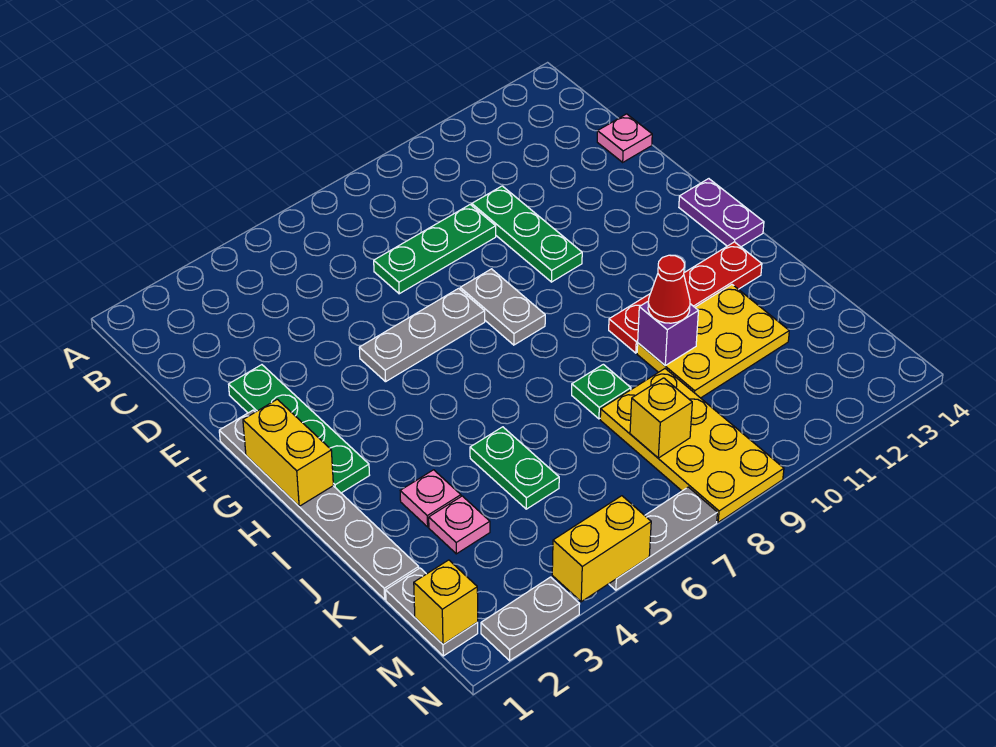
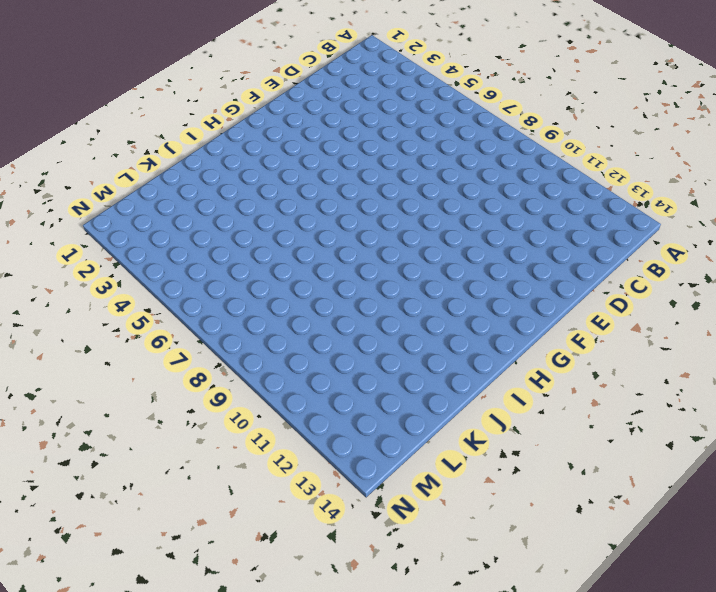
none -> green 1x3 plate [374,205,496,294]
none -> green 1x3 plate [472,186,582,282]
none -> pink 1x1 plate [597,114,652,162]

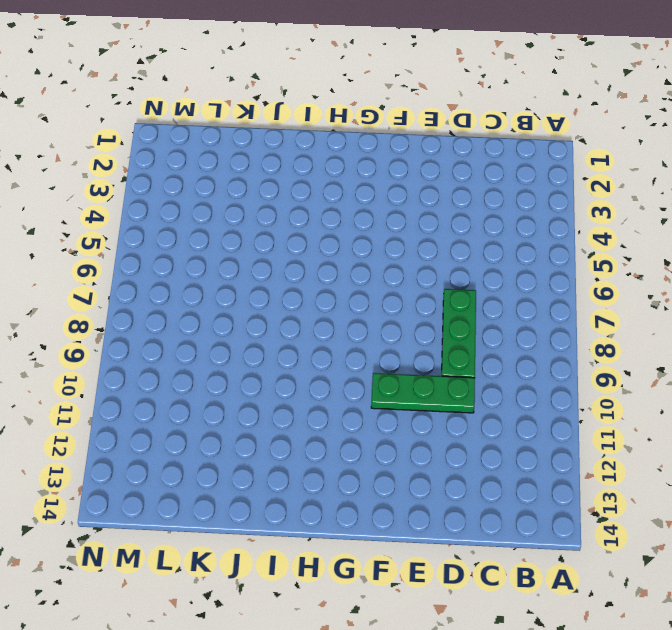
none -> pink 1x1 plate [597,114,652,162]
none -> green 1x4 plate [229,365,369,493]
none -> grey 1x6 plate [219,410,419,599]

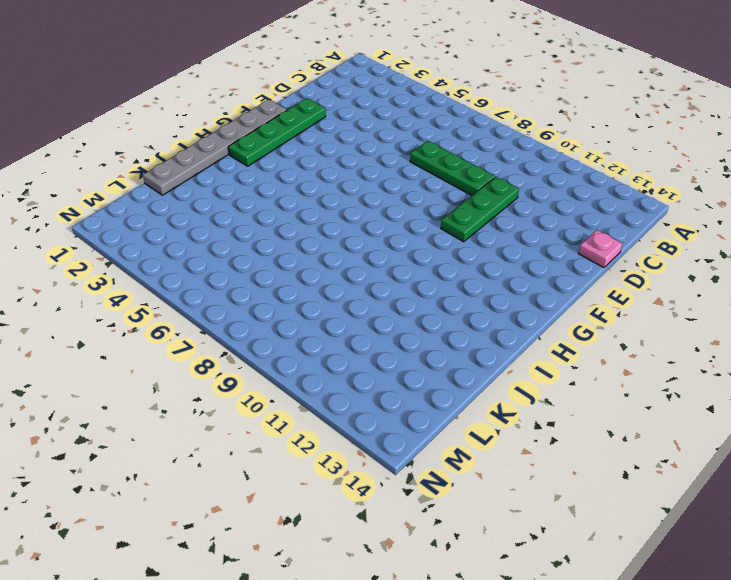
none -> grey 1x3 plate [359,288,485,382]
none -> grey 1x2 plate [460,269,545,345]
none -> purple 1x2 plate [679,179,764,247]

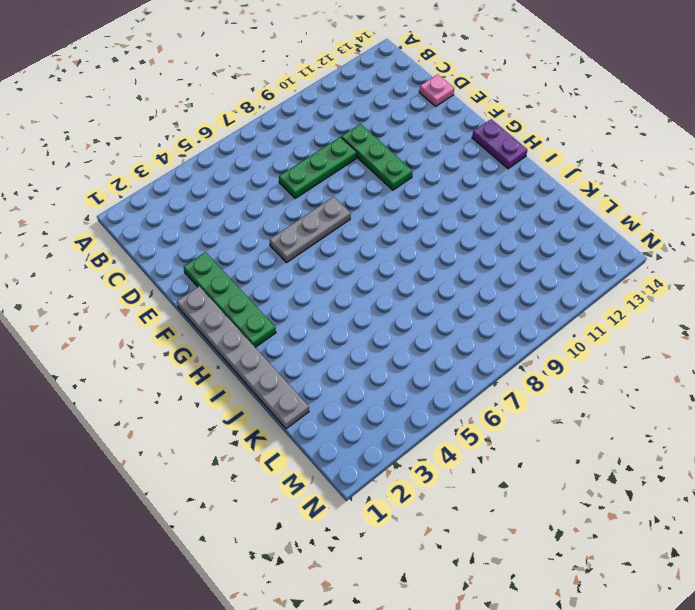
none -> grey 1x2 plate [460,269,545,345]
none -> red 1x4 plate [609,242,762,353]
none -> pink 1x1 plate [400,470,461,527]

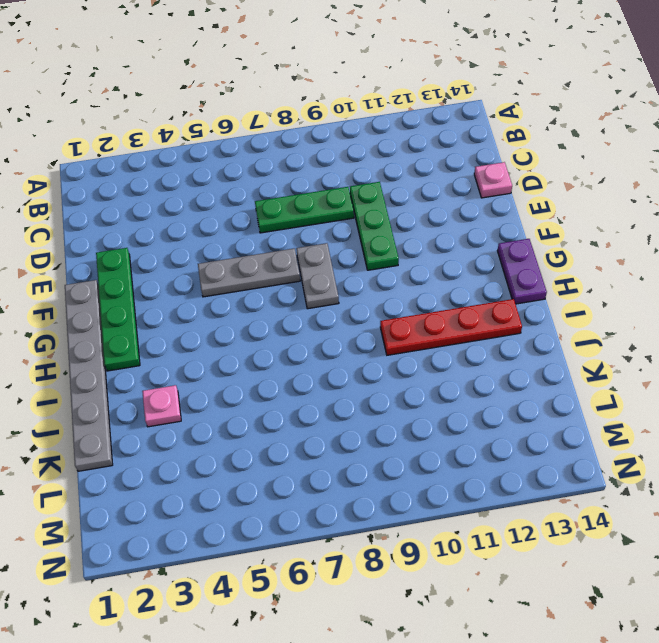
none -> green 1x2 plate [470,427,559,509]
none -> green 1x1 plate [572,364,631,419]
none -> yellow 2x3 plate [637,285,789,398]

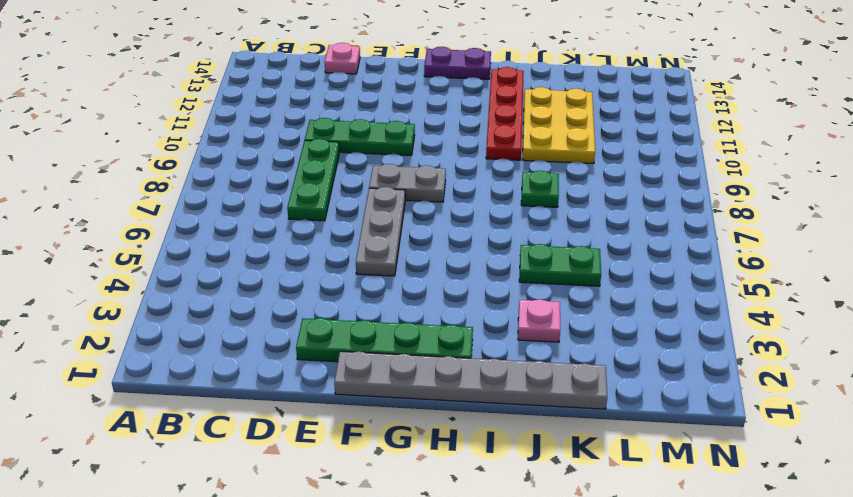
none -> pink 1x1 plate [429,496,490,554]
none -> yellow 2x4 plate [600,369,784,522]
none -> grey 1x2 plate [386,568,478,656]

